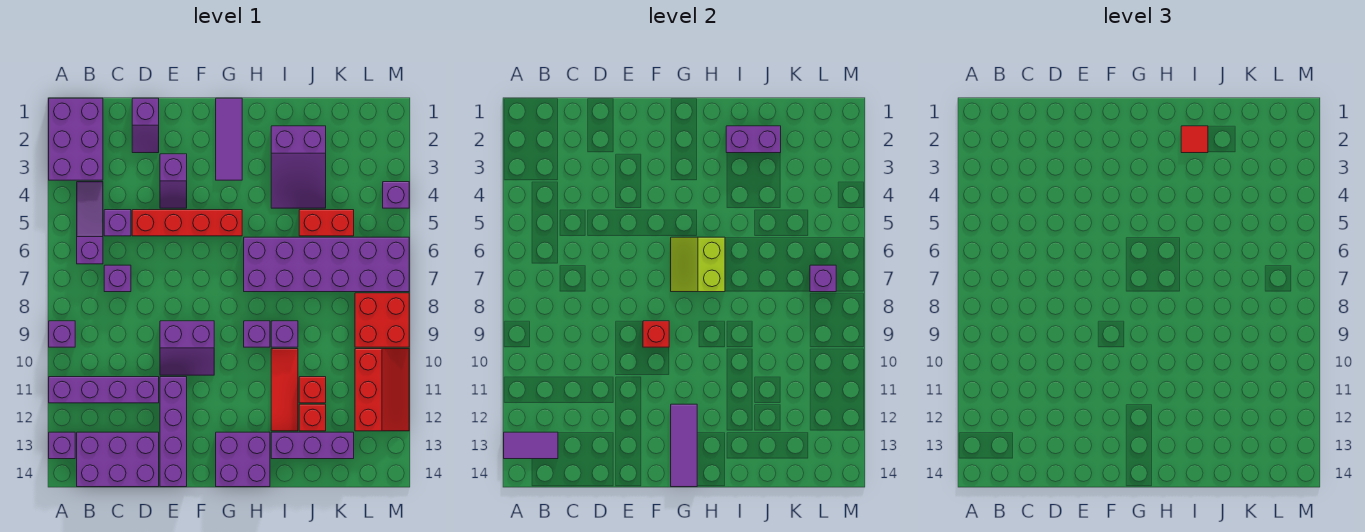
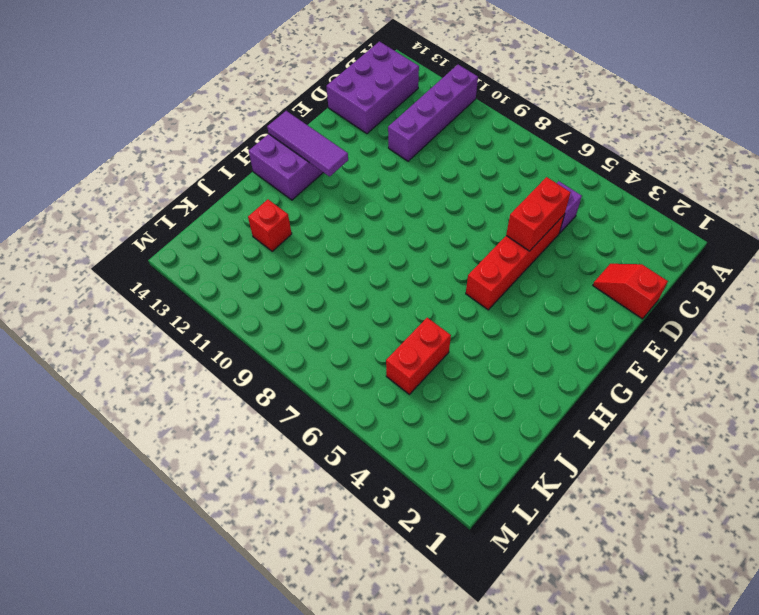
red 1x2 slope [593,264,668,319] -> purple 1x2 slope [132,98,159,153]
red 1x2 brick [506,177,571,251] -> none
none -> purple 2x3 brick [49,98,103,180]
none -> purple 1x1 brick [49,321,75,347]
none -> purple 1x1 brick [49,432,75,459]
none -> purple 1x3 slope [77,182,103,264]

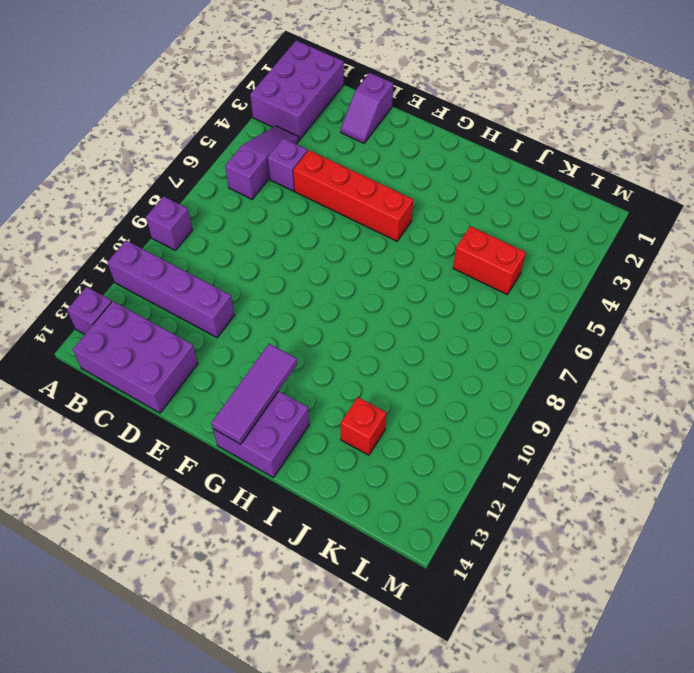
none -> purple 1x1 brick [104,265,131,292]
none -> purple 1x2 slope [160,154,187,208]
none -> purple 2x2 slope [160,321,214,375]
none -> purple 1x4 brick [160,377,187,487]

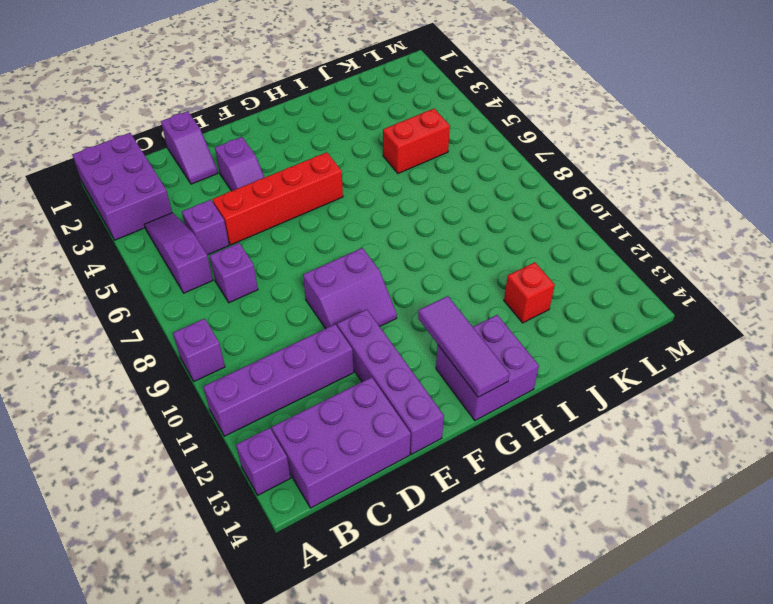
none -> purple 1x3 tile [216,98,242,180]
none -> purple 2x6 brick [244,237,409,292]
none -> purple 1x1 brick [244,321,270,347]
none -> purple 2x3 slope [271,126,326,208]

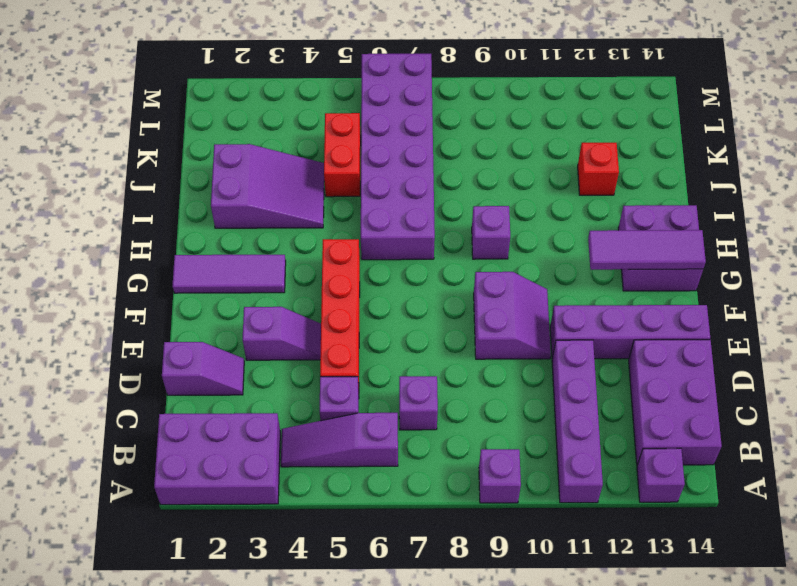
none -> purple 1x1 brick [271,321,298,347]
none -> red 1x3 tile [271,349,298,431]
none -> purple 1x3 brick [271,432,354,459]
none -> red 1x1 brick [299,377,326,403]

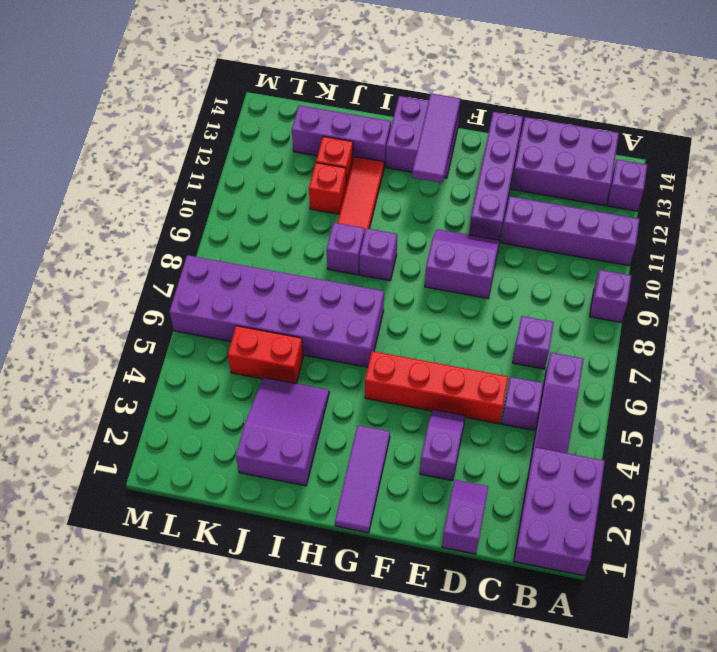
none -> red 2x2 brick [355,293,409,347]
none -> red 2x3 slope [355,349,409,431]
none -> purple 1x1 brick [383,182,409,208]
none -> purple 1x2 tile [504,432,558,459]

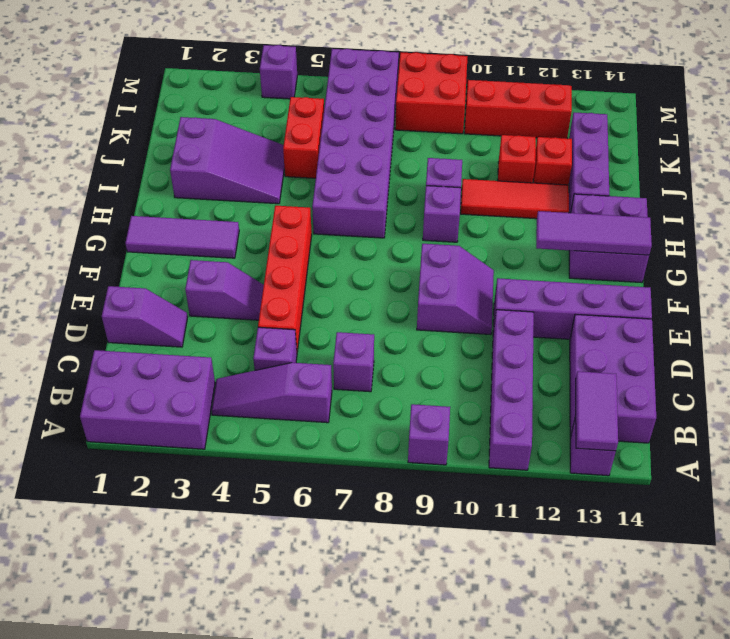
none -> red 1x1 brick [643,321,669,347]
none -> lime 2x2 slope [671,237,725,292]
none -> purple 1x2 brick [726,126,781,153]
none -> purple 1x1 brick [810,265,836,292]

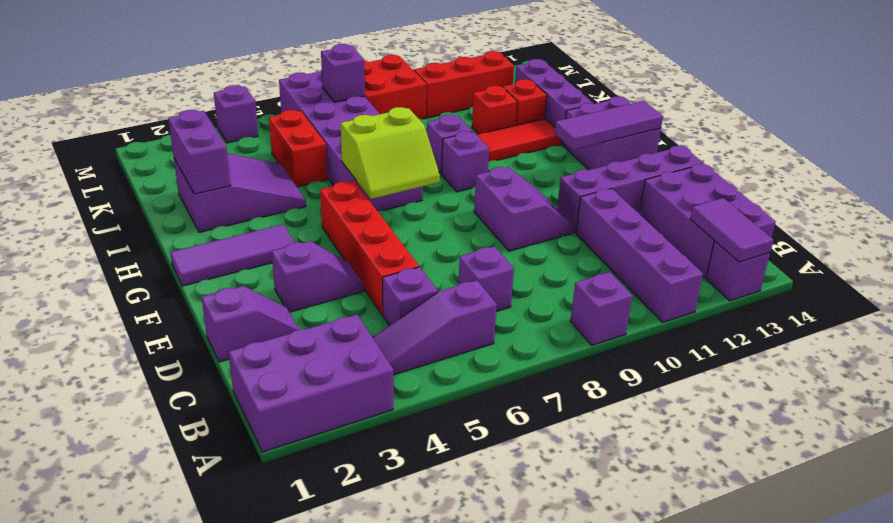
none -> red 1x1 brick [643,321,669,347]
none -> red 1x1 tile [1181,126,1208,153]

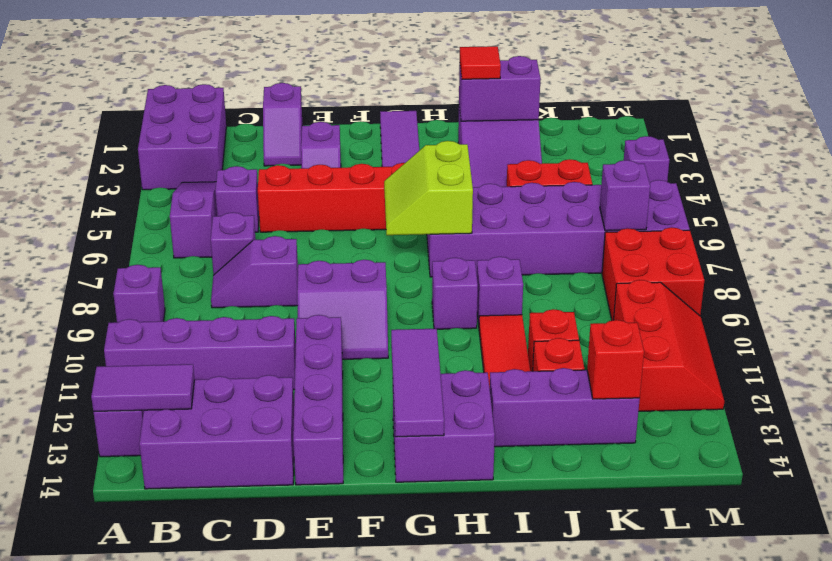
purple 1x2 slope [211,236,298,308] -> none
red 1x1 brick [587,320,644,399] -> red 1x1 brick moved to [643,321,669,347]

